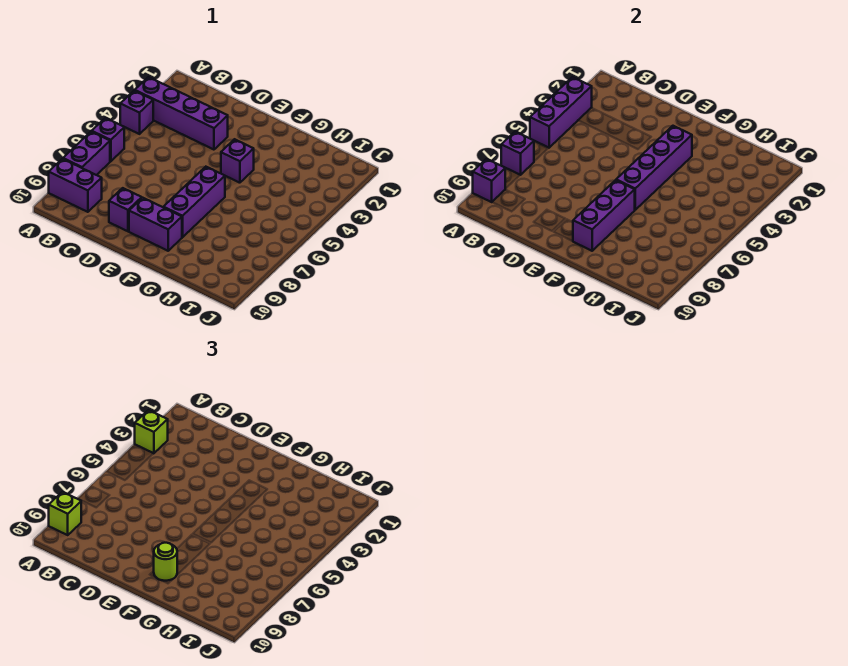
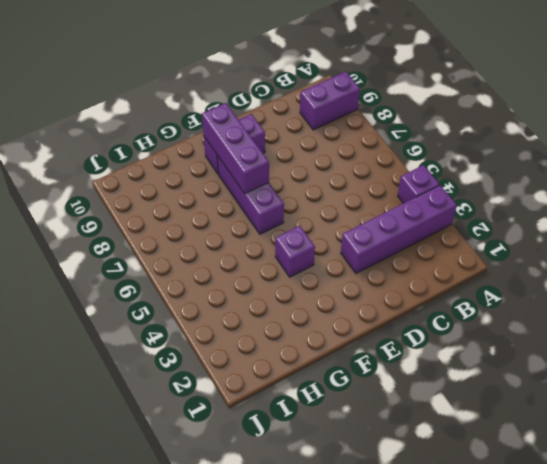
none -> purple 1x1 brick [92,118,124,161]
none -> purple 1x2 brick [63,131,110,175]
none -> purple 1x1 brick [109,188,142,231]

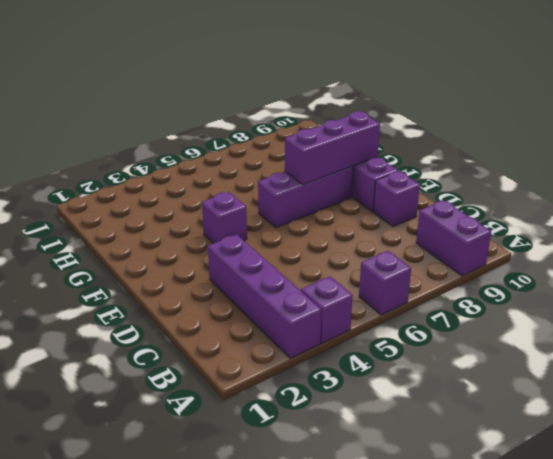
none -> purple 1x2 brick [63,131,110,175]
none -> purple 1x3 brick [530,77,592,148]
none -> purple 1x1 brick [501,132,534,175]

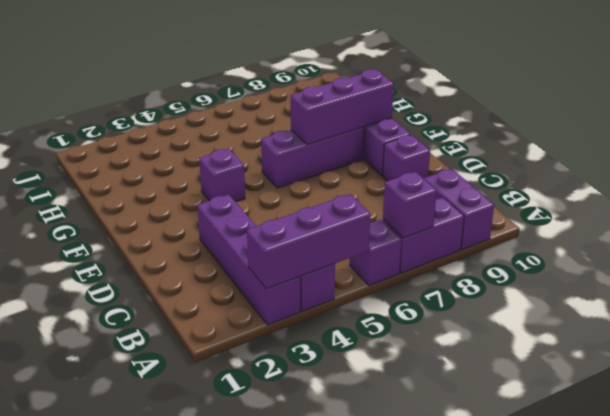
none -> purple 1x1 brick [473,159,505,202]
none -> purple 1x4 brick [616,126,692,210]
none -> lime 1x1 brick [135,410,168,454]

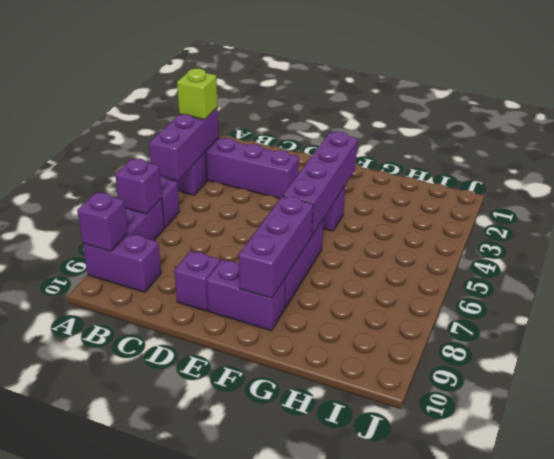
none -> lime 1x1 brick [49,492,81,535]
none -> lime 1x1 round brick [154,543,177,581]

